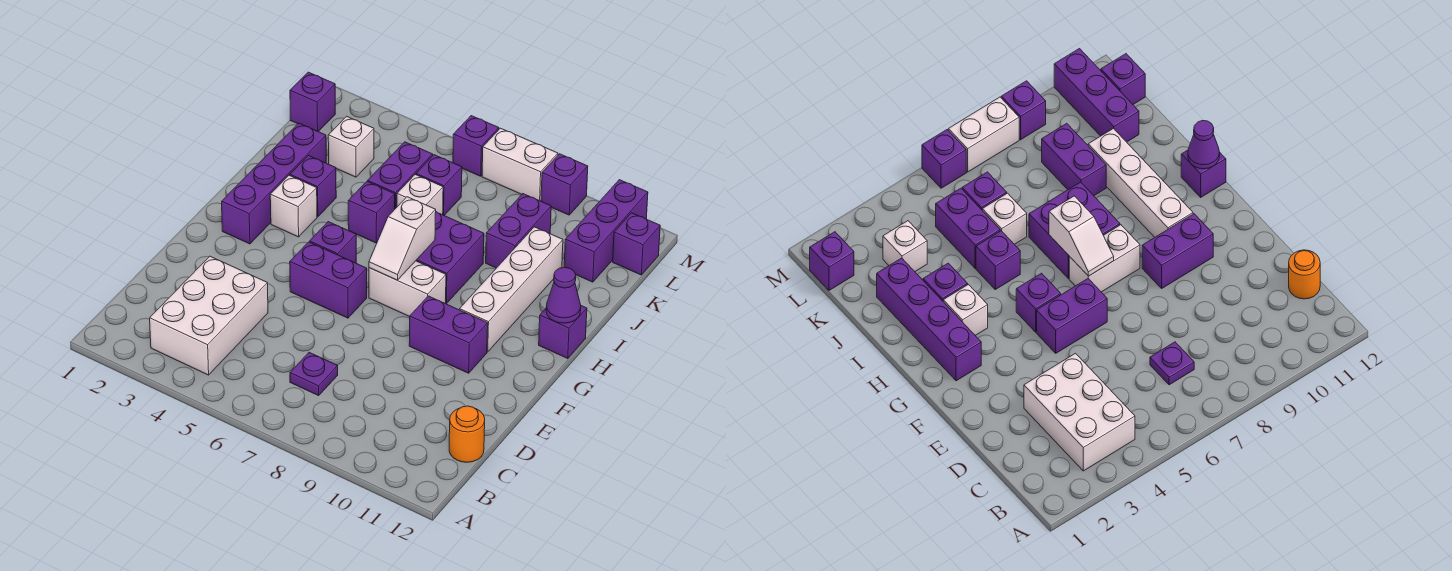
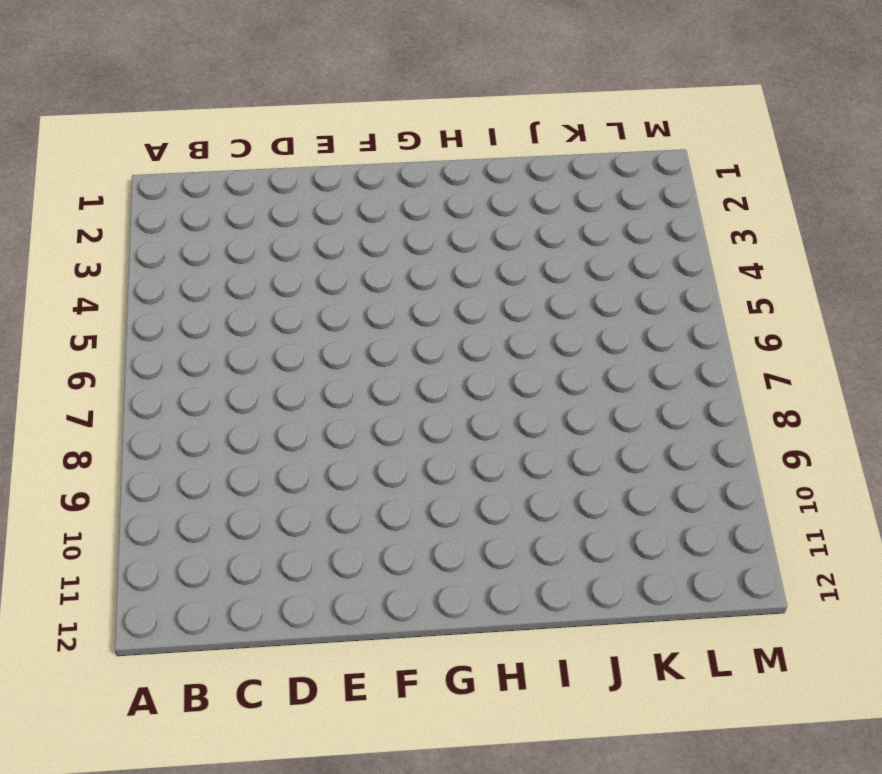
none -> white 2x3 brick [150,256,268,375]
none -> purple 1x1 plate [290,352,338,396]
none -> orange 1x1 round brick [449,406,485,462]

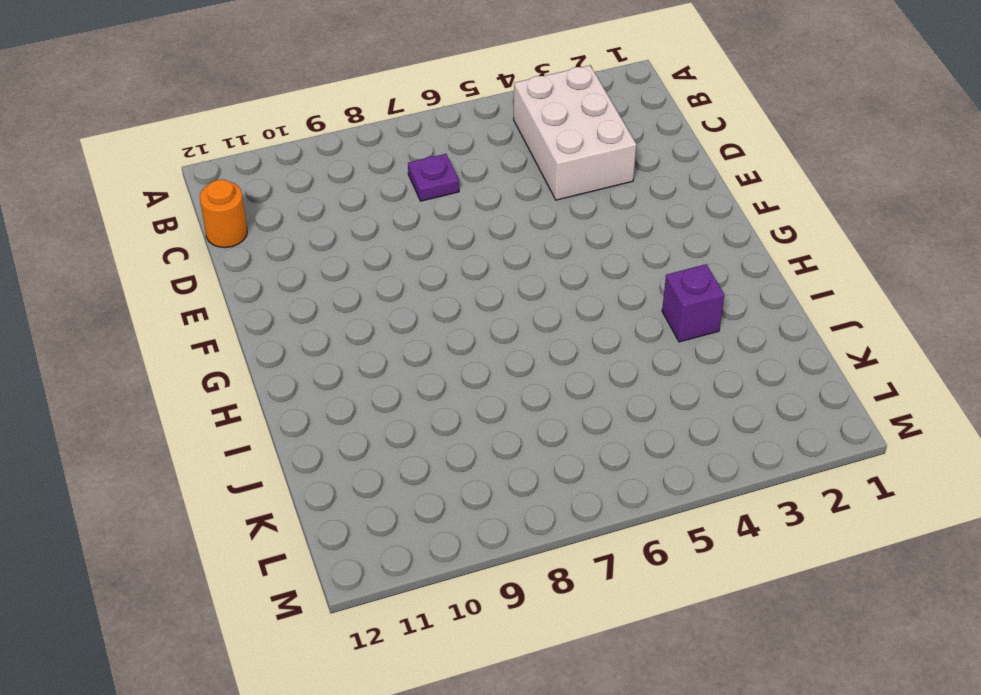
none -> purple 1x2 brick [290,242,367,318]
none -> purple 1x2 brick [409,296,488,373]
none -> purple 1x4 brick [222,123,326,244]

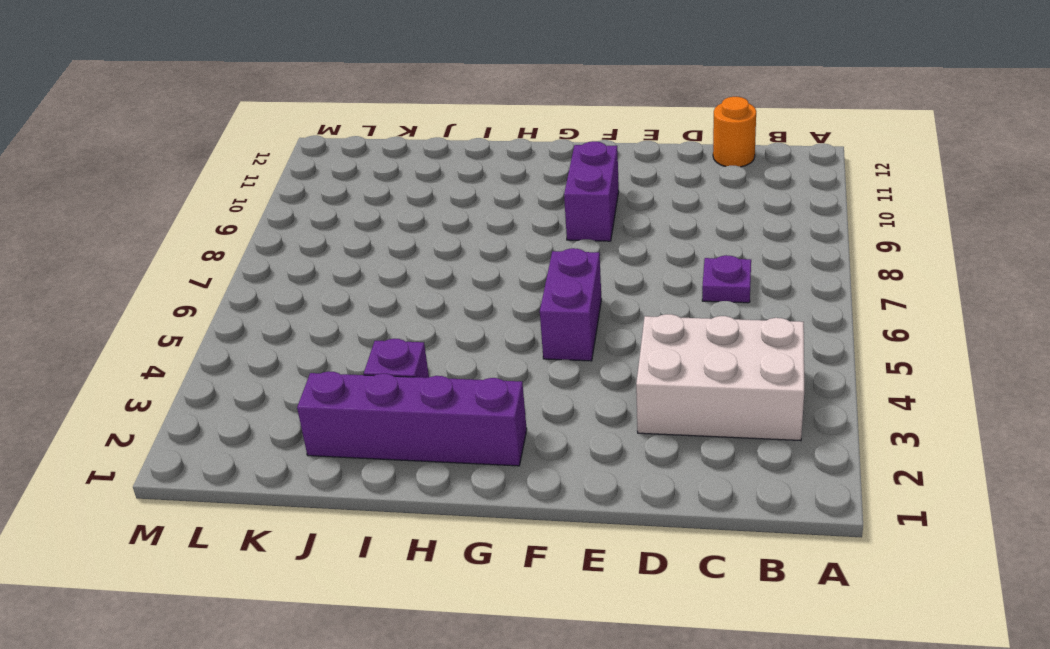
none -> purple 1x1 brick [310,222,356,263]
none -> white 1x2 brick [369,261,446,317]
none -> white 1x4 brick [460,227,563,352]

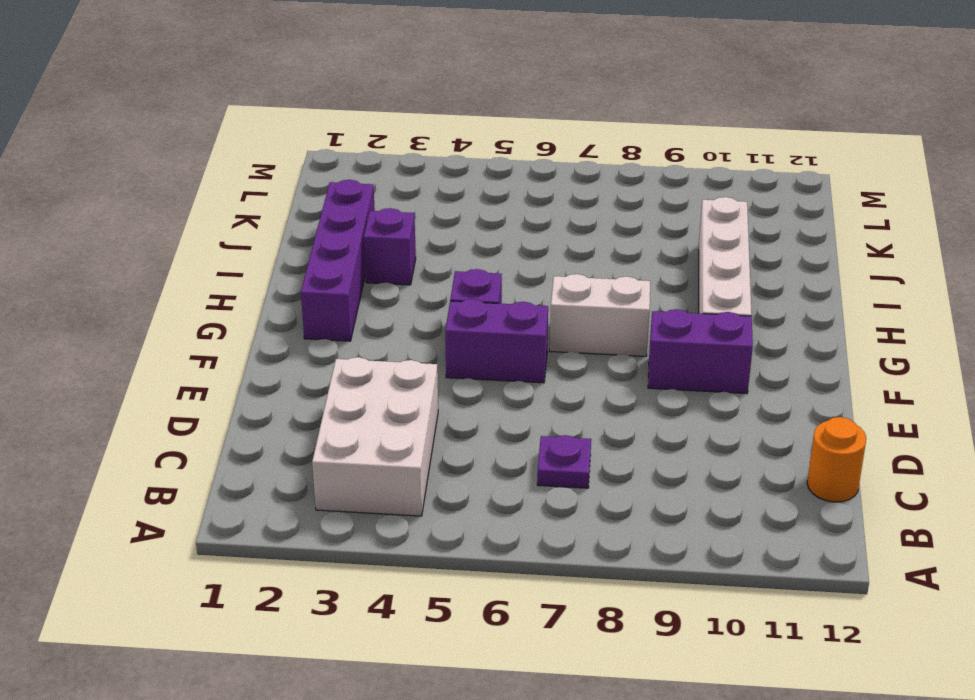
none -> white 1x1 brick [270,175,317,237]
none -> purple 2x2 brick [416,212,484,303]
none -> purple 1x1 brick [539,306,587,359]

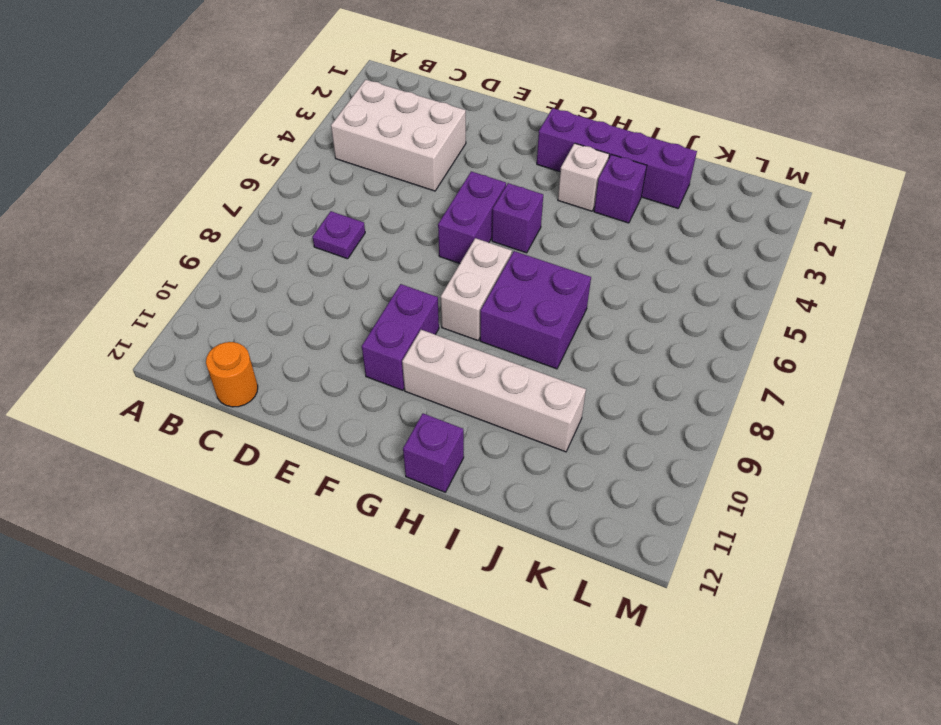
none -> purple 1x1 brick [348,181,395,243]
none -> purple 1x2 brick [368,142,433,209]
none -> white 1x1 brick [397,175,443,215]

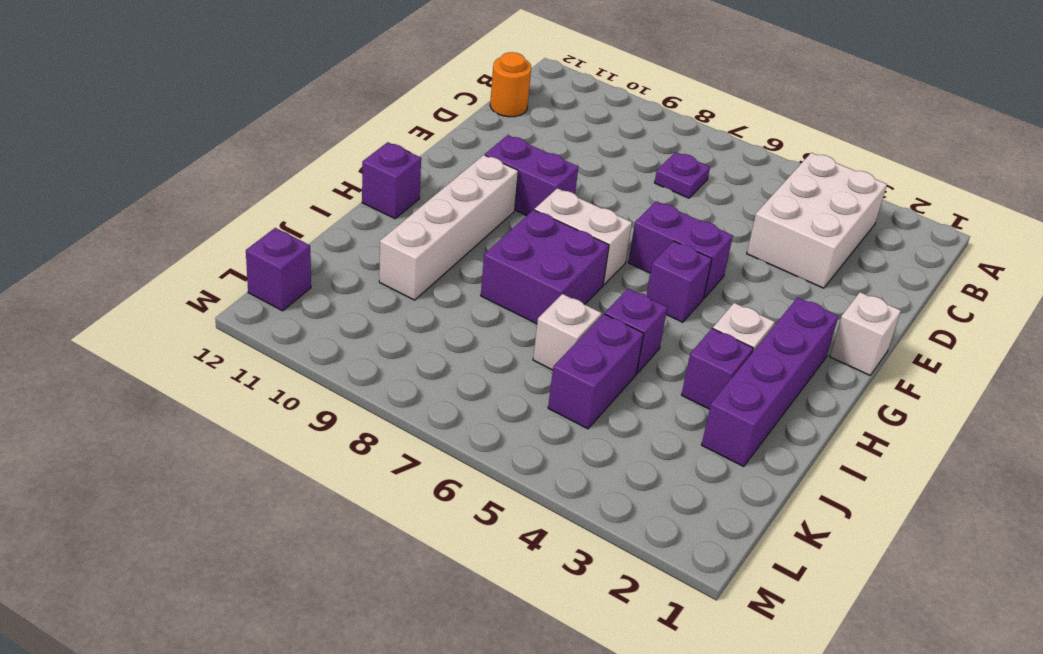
white 1x1 brick [830,292,901,375] -> white 1x1 brick moved to [328,116,374,177]
none -> purple 1x2 brick [486,194,551,268]
none -> purple 1x1 brick [416,155,462,215]
none -> purple 1x3 brick [564,180,648,282]

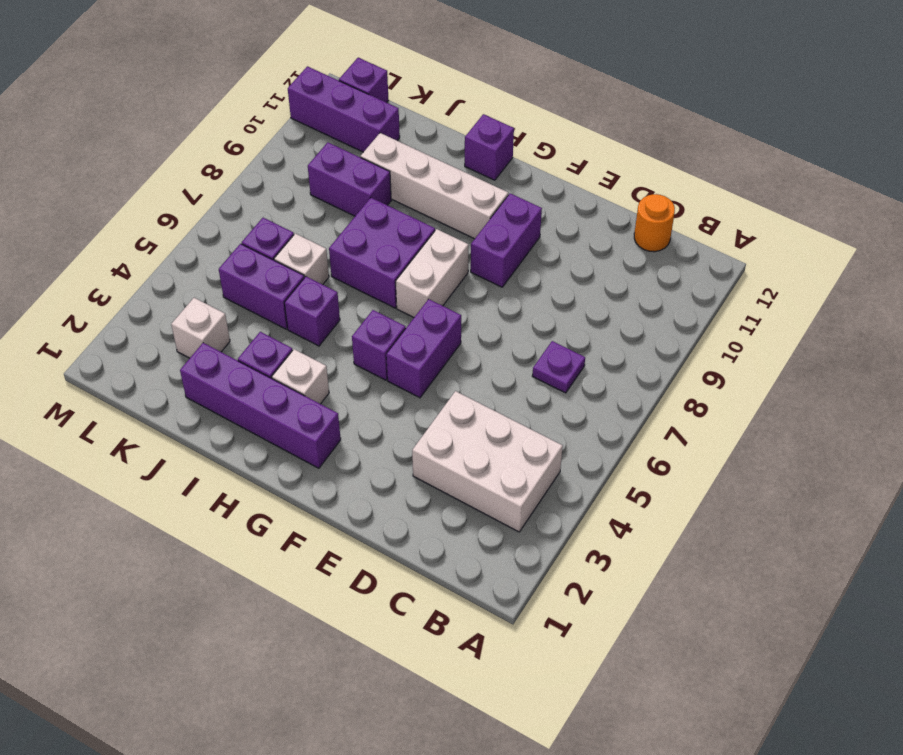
none -> purple 1x1 brick [290,72,335,132]
none -> purple 1x1 brick [453,116,499,176]
none -> white 1x2 brick [482,128,558,201]

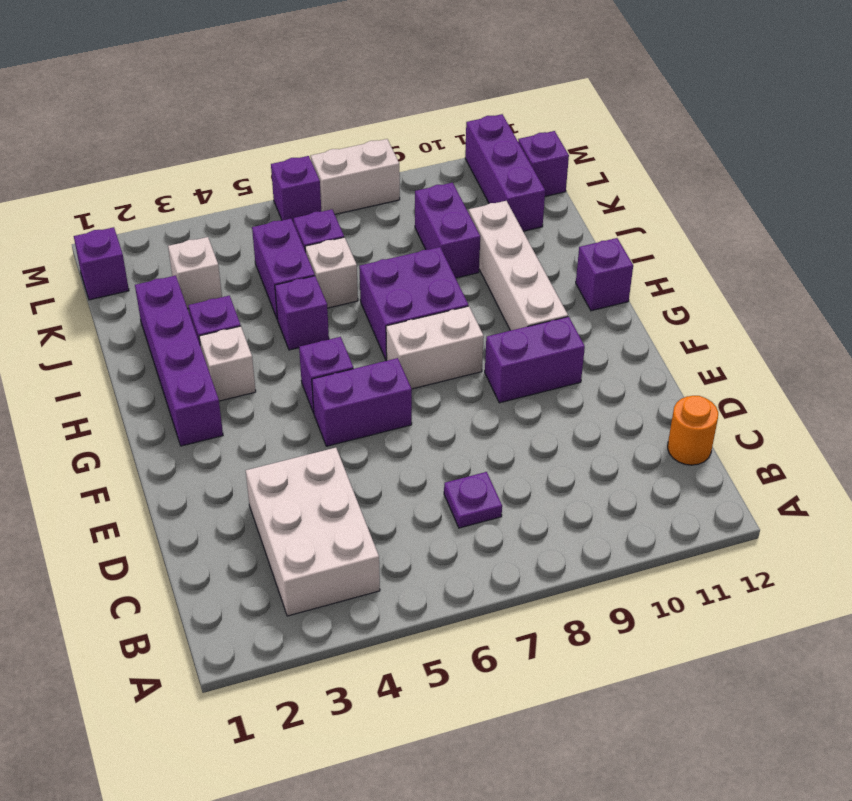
none -> purple 1x1 brick [541,154,588,215]
none -> white 1x2 slope [369,197,436,280]
none -> purple 1x1 cone [546,267,581,323]

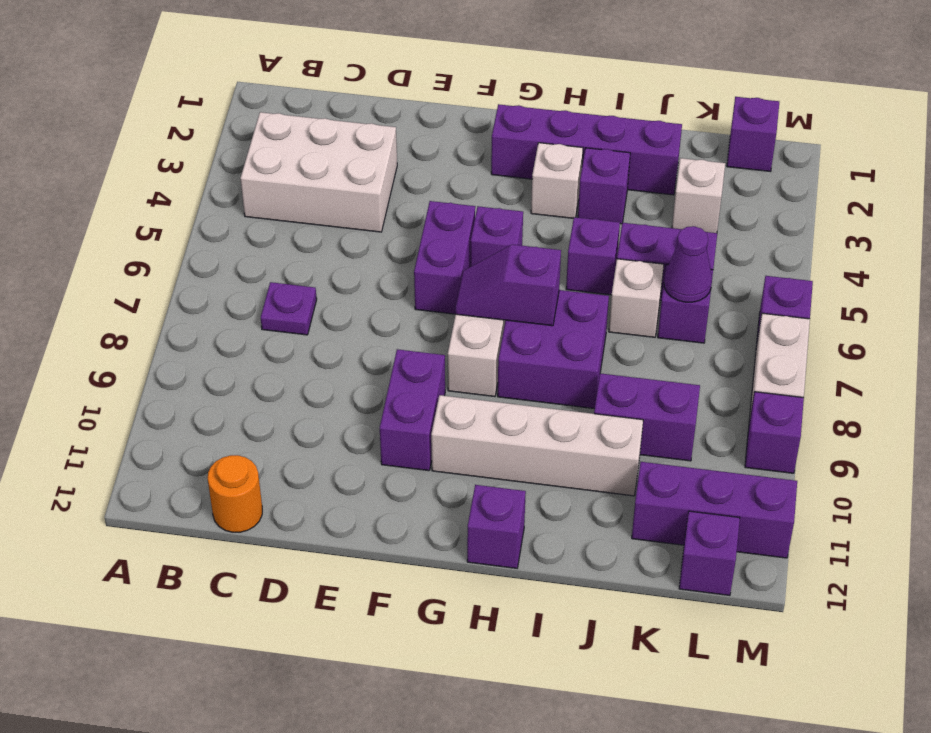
purple 1x2 slope [455,244,561,326] -> white 1x2 slope [369,197,436,280]
purple 1x1 cone [664,226,712,302] -> purple 1x1 cone moved to [546,267,581,323]

